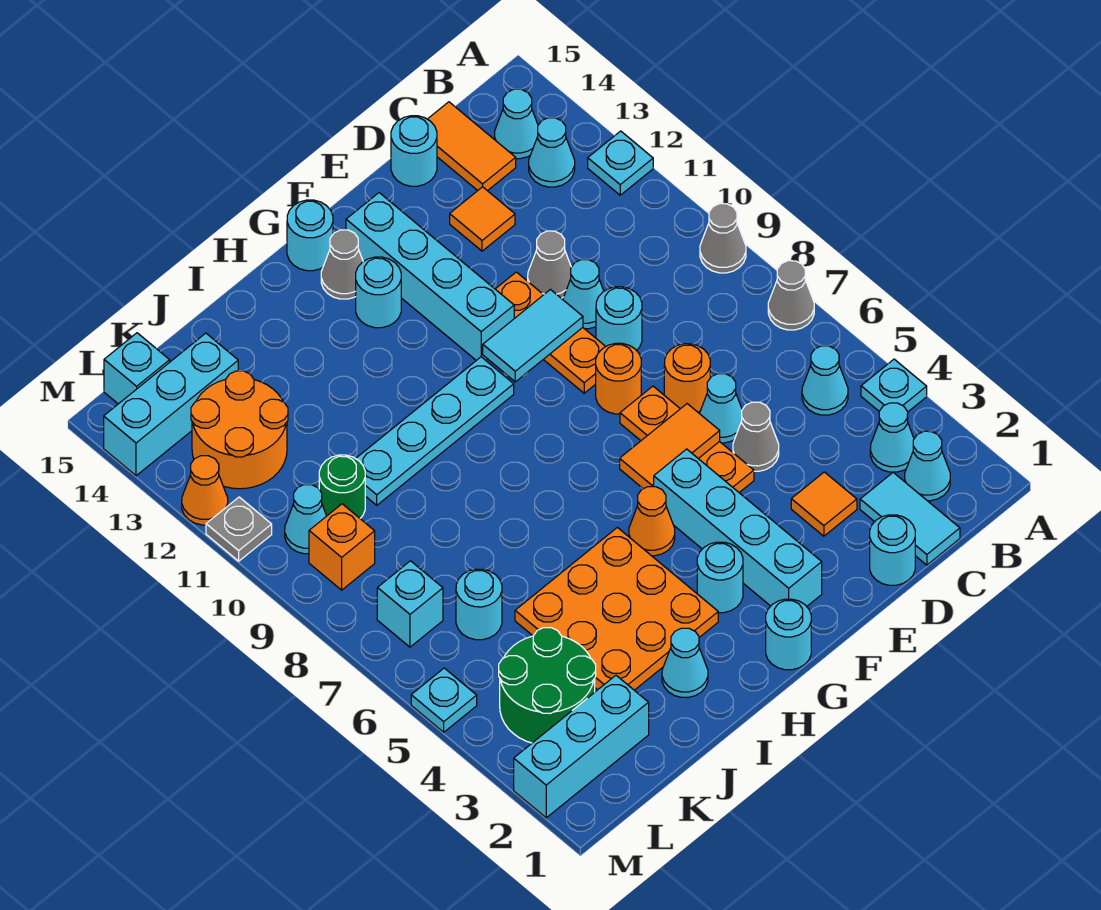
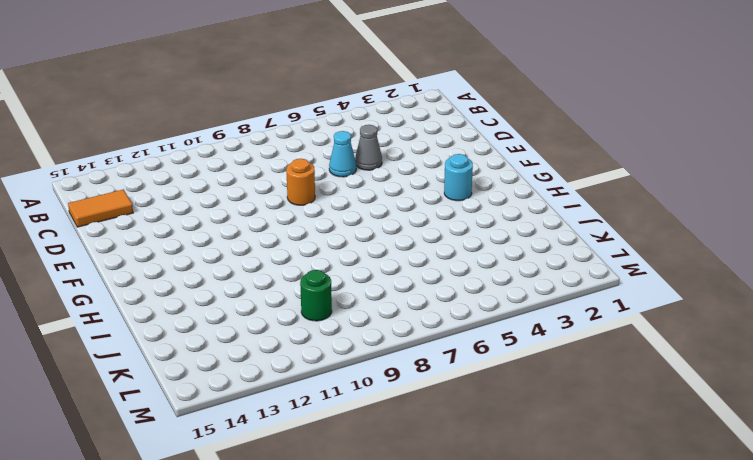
none -> cyan 1x1 plate [861,359,927,412]
none -> grey 1x1 cone [768,261,814,330]
none -> grey 1x1 cone [700,204,746,273]
none -> cyan 1x1 plate [588,131,653,195]

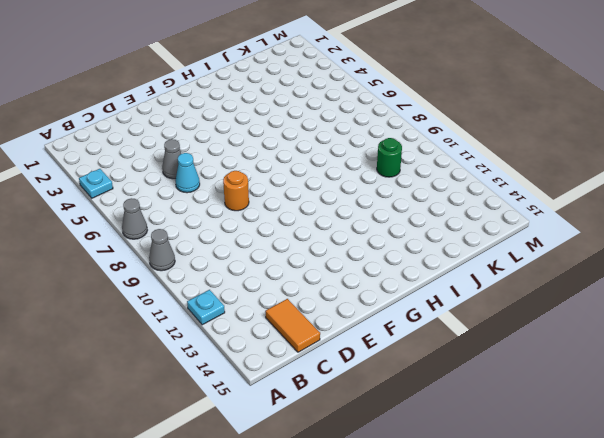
none -> cyan 1x1 cone [905,431,950,501]
none -> cyan 1x1 cone [870,403,914,472]
none -> cyan 1x1 cone [802,346,848,415]
none -> cyan 1x1 cone [529,118,575,187]

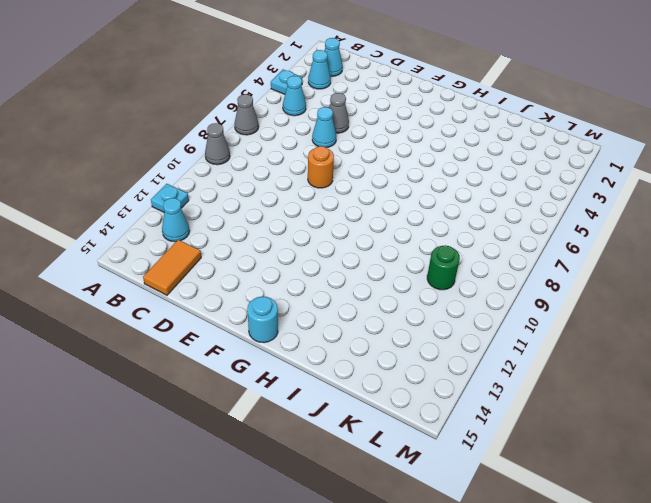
none -> cyan 1x1 cone [495,89,538,159]
none -> cyan 1x2 tile [860,473,960,565]
none -> cyan 1x1 round brick [870,515,915,585]
none -> orange 1x1 tile [791,472,857,536]

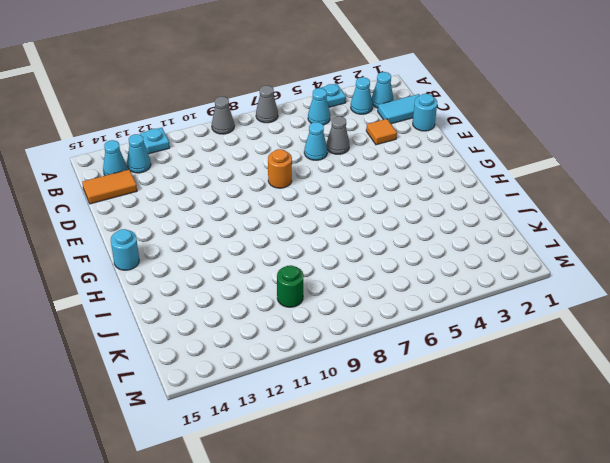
none -> orange 1x1 round brick [664,344,710,412]
none -> cyan 1x1 round brick [596,287,642,350]
none -> cyan 1x1 cone [563,260,604,329]
none -> grey 1x1 cone [528,231,571,298]

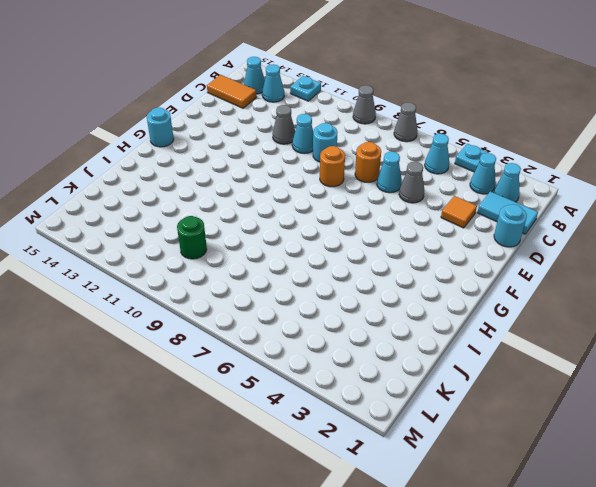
none -> orange 1x1 tile [450,187,515,251]
none -> cyan 1x1 round brick [391,116,437,186]
none -> orange 1x3 plate [620,386,754,492]
none -> orange 1x3 plate [496,272,606,393]

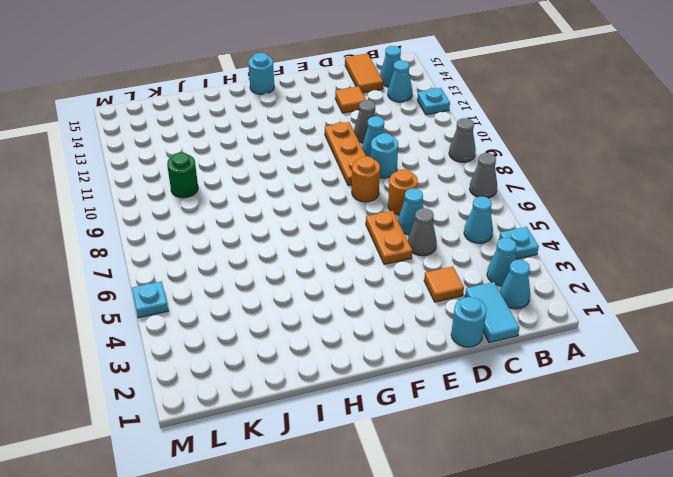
orange 1x2 plate [366,211,412,264] -> orange 1x3 plate [620,386,754,492]
none -> cyan 1x1 round brick [391,116,437,186]
none -> cyan 1x4 brick [654,449,822,606]
none -> cyan 1x4 brick [346,193,514,360]
none -> cyan 1x1 round brick [766,599,811,670]

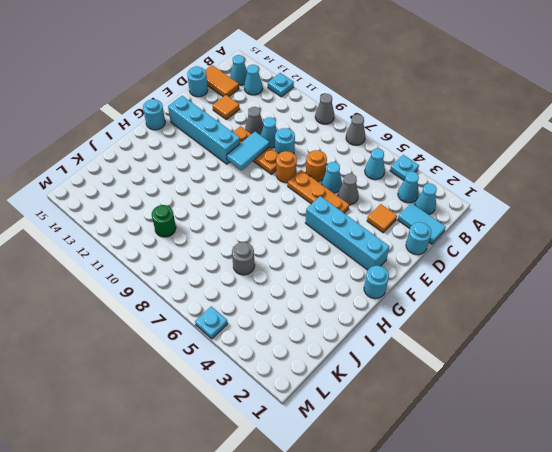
grey 1x1 round brick [232,242,255,275] -> none
none -> cyan 1x1 round brick [697,542,743,613]
none -> orange 1x1 cone [629,487,675,556]
none -> cyan 1x4 plate [356,357,514,505]
none -> cyan 1x1 round brick [356,257,401,328]

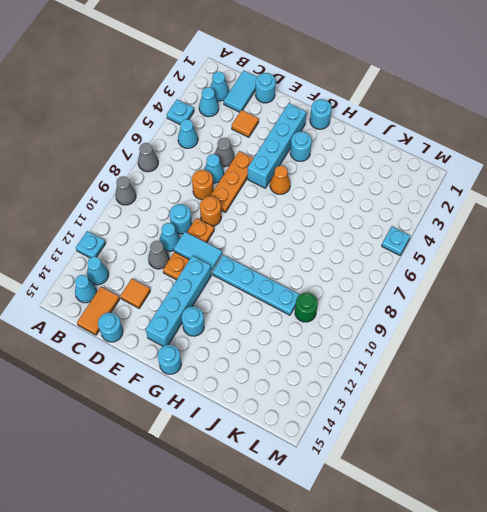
none -> grey 1x1 cone [321,230,363,299]
none -> orange 3x3 plate [515,528,718,690]
none -> cyan 1x1 cone [662,628,708,698]
none -> cyan 1x3 brick [514,675,649,818]

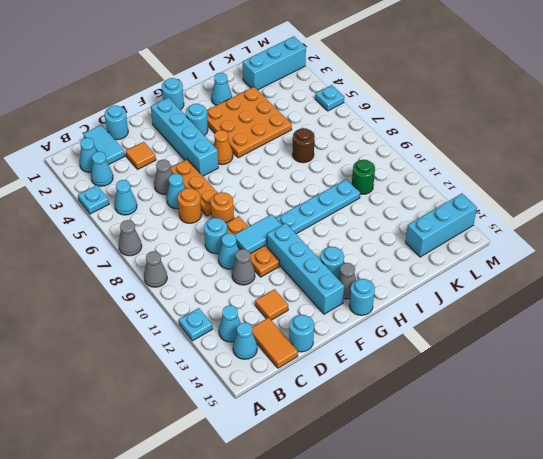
brown 1x1 round brick [292,128,315,163] -> none
none -> green 2x2 round brick [499,628,596,743]
none -> cyan 1x1 round brick [456,569,502,640]
none -> orange 2x2 round brick [191,371,288,489]
none -> cyan 1x1 brick [377,561,443,647]

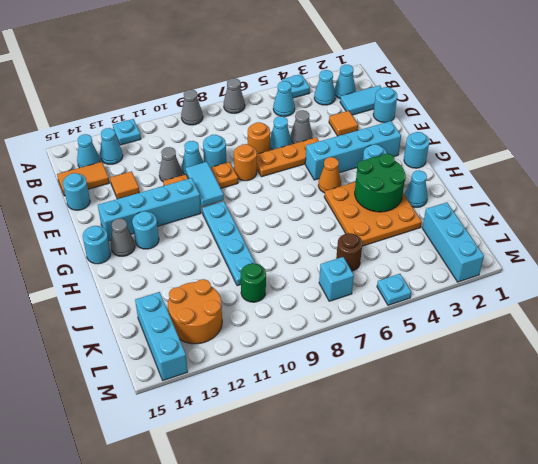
green 2x2 round brick [355,154,406,212] -> green 2x2 round brick moved to [499,628,596,743]
brown 1x1 round brick [336,233,362,271] -> cyan 1x1 round brick [456,569,502,640]
none -> orange 1x1 brick [309,504,375,590]
none -> cyan 1x1 cone [285,485,326,554]
none -> cyan 1x1 brick [104,333,170,404]
none -> grey 1x1 plate [206,497,272,561]

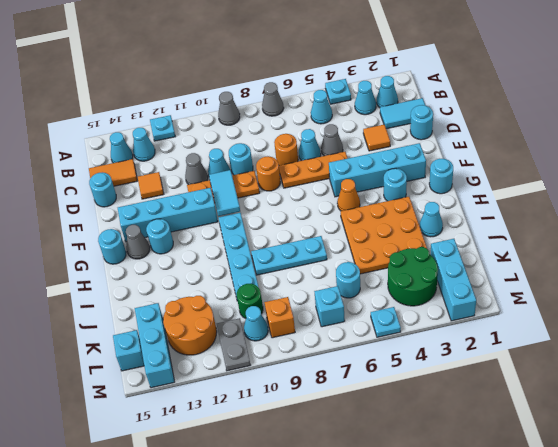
cyan 1x3 plate [251,236,327,275] -> none
grey 1x2 plate [217,318,250,371] -> grey 1x1 plate [206,497,272,561]
none -> orange 1x1 cone [182,456,228,525]
none -> orange 1x2 tile [620,404,720,489]

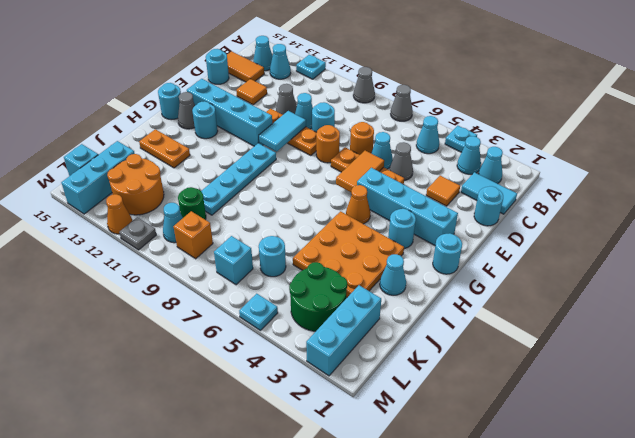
orange 1x2 plate [139,129,190,168] -> none

